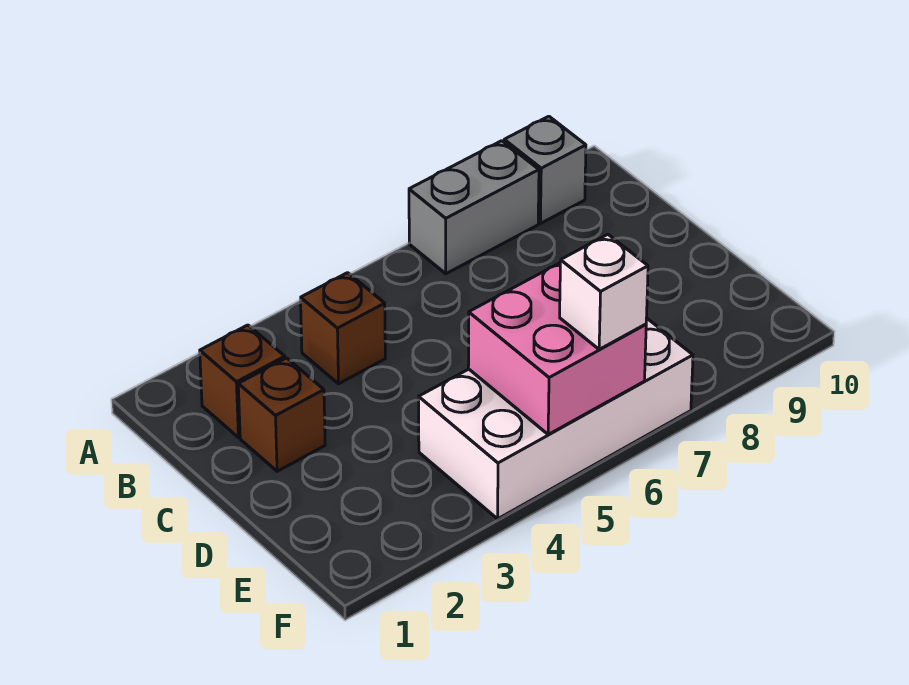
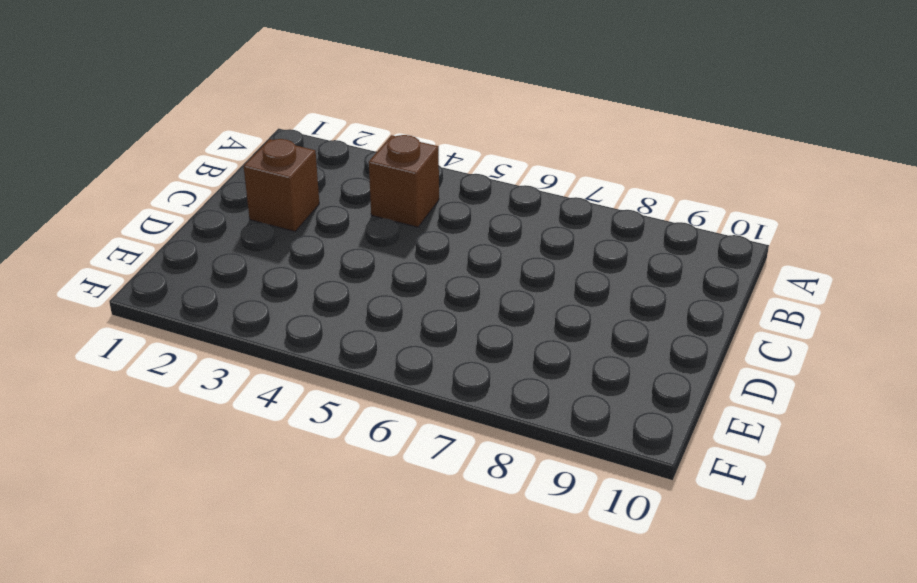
none -> grey 1x2 brick [409,141,539,274]
none -> grey 1x1 brick [504,116,586,224]

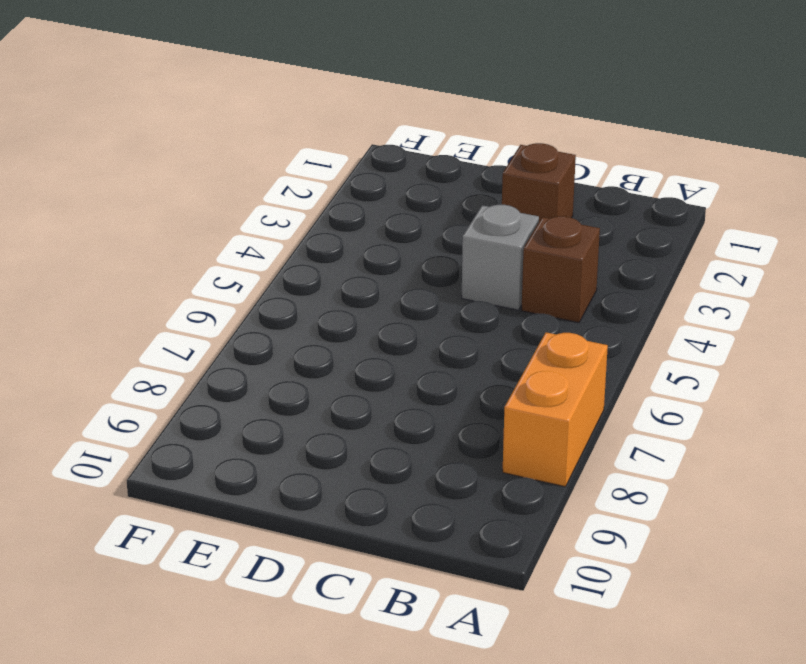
orange 1x2 brick [503,332,608,487] -> grey 1x2 brick [409,141,539,274]
grey 1x1 brick [462,205,539,310] -> grey 1x1 brick moved to [504,116,586,224]
none -> brown 1x1 brick [200,325,285,438]
none -> white 2x4 brick [419,318,693,519]

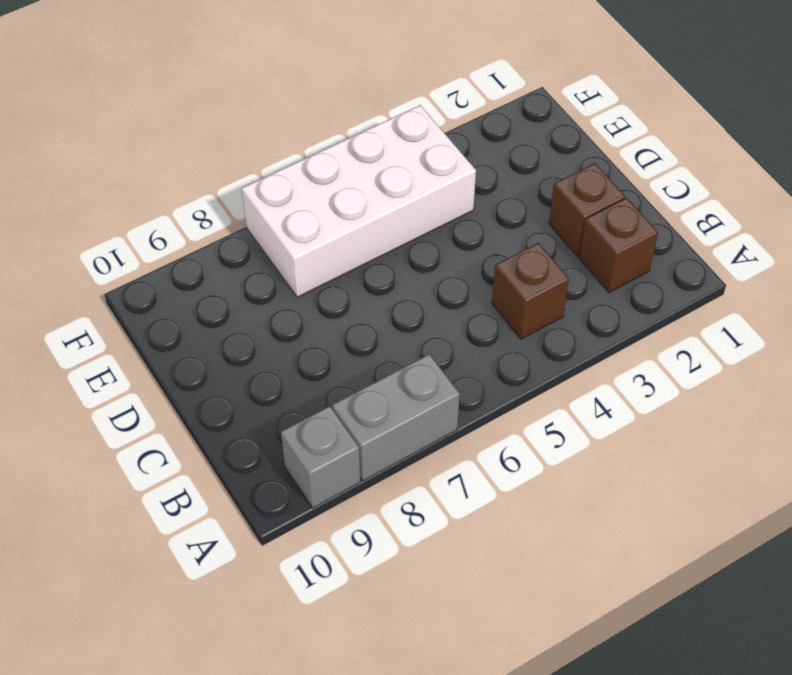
none -> pink 2x2 brick [468,263,646,434]
none -> white 1x1 brick [560,235,648,349]

